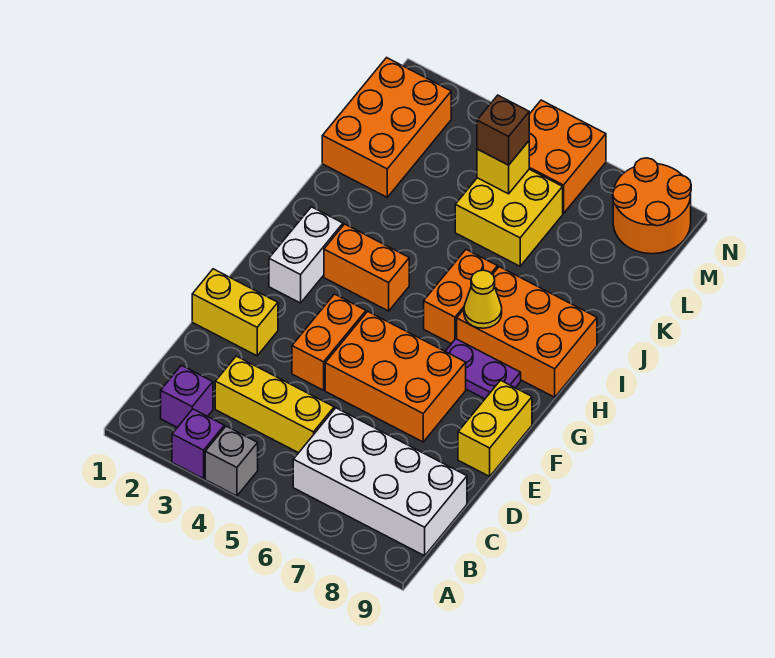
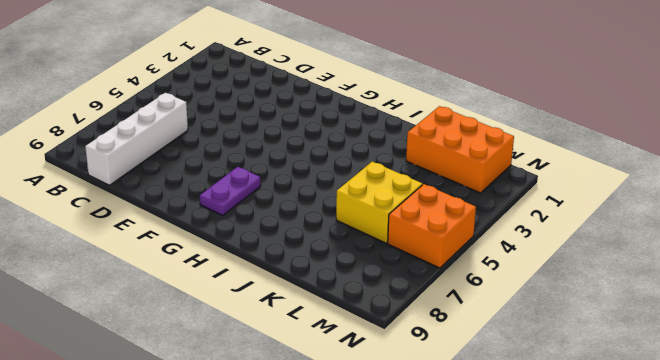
white 1x4 brick [85,93,188,185] -> white 2x4 brick [293,408,467,556]
none -> purple 1x1 brick [172,409,224,479]
none -> grey 1x1 brick [205,426,258,496]
none -> purple 1x1 brick [161,365,213,427]

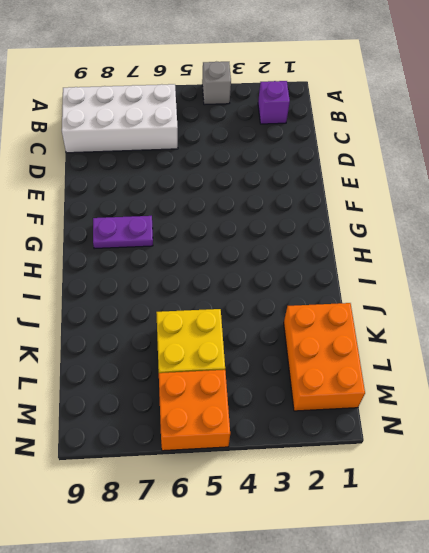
none -> purple 1x1 brick [172,409,224,479]
none -> yellow 1x3 brick [215,356,334,453]
none -> yellow 1x2 brick [192,269,278,356]

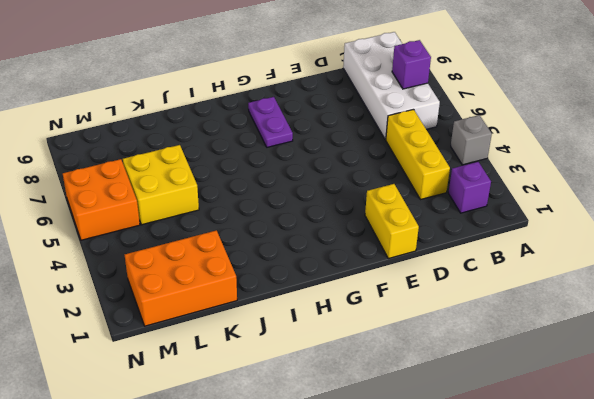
purple 1x1 brick [392,40,431,89] -> purple 1x1 brick moved to [172,409,224,479]
none -> orange 1x2 brick [292,294,366,390]
none -> orange 2x3 brick [325,311,466,442]
none -> yellow 1x2 brick [458,380,532,476]

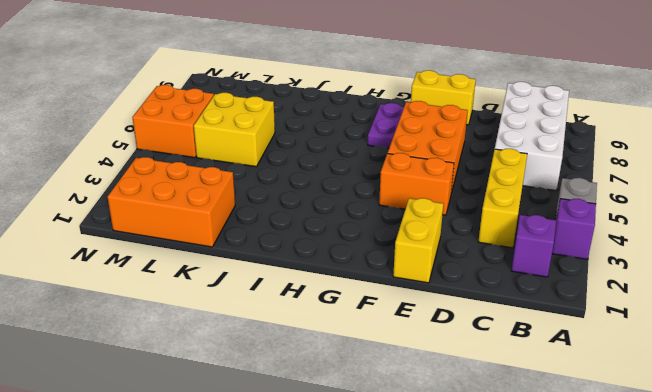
none -> white 1x2 brick [269,207,343,303]
none -> orange 1x2 brick [324,224,409,311]
none -> orange 1x2 brick [424,250,497,344]

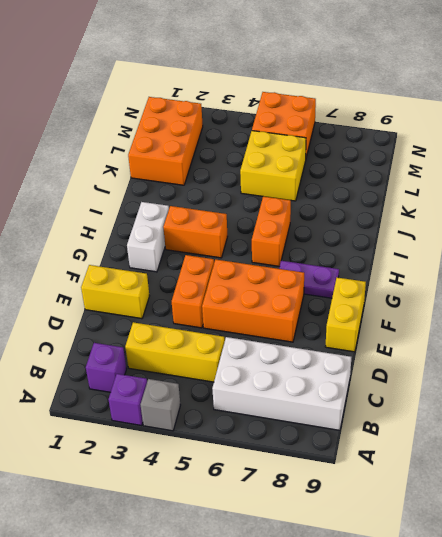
none -> orange 2x3 brick [457,267,597,397]
none -> orange 2x2 round brick [613,158,691,254]
none -> yellow 1x1 cone [464,270,502,328]

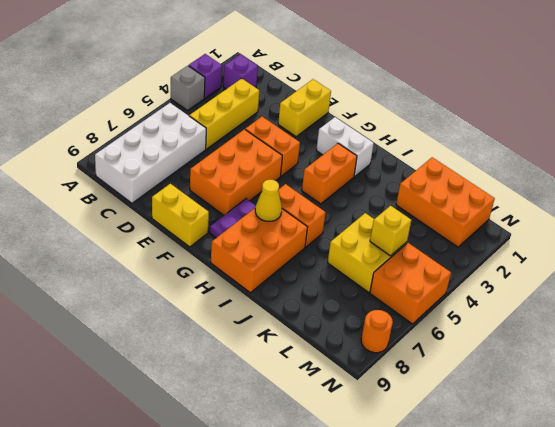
orange 1x1 round brick [361,310,393,353] -> orange 2x2 round brick [613,158,691,254]
none -> brown 1x1 brick [477,95,529,165]

